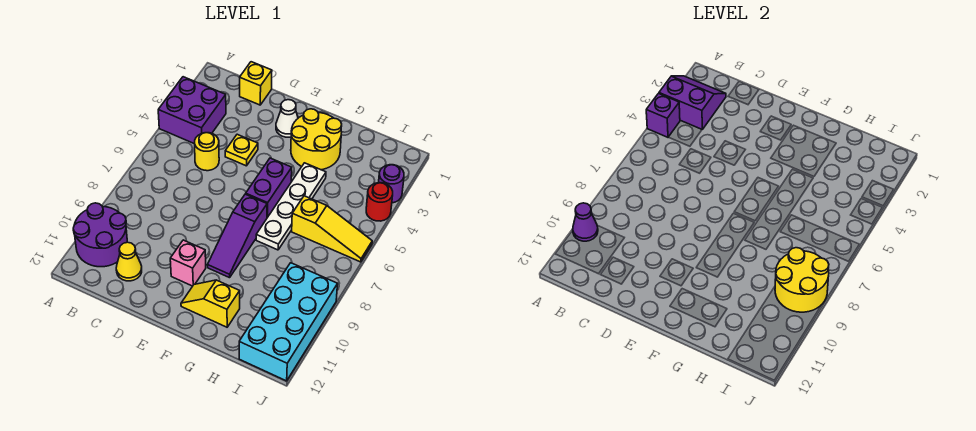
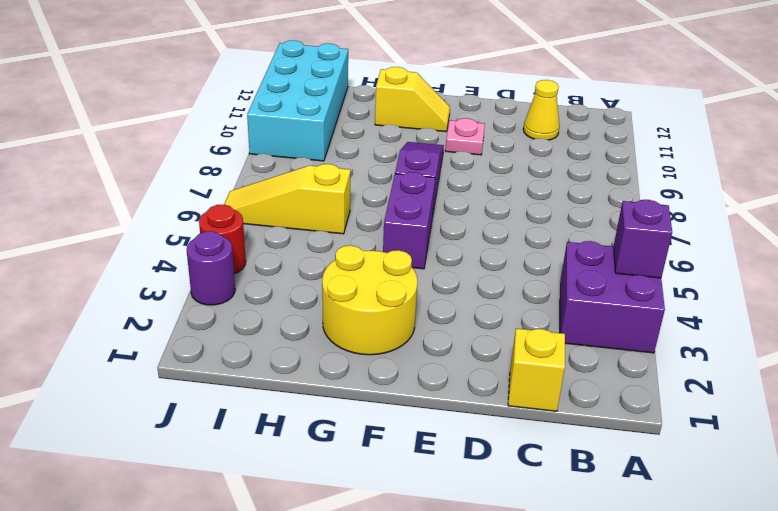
pink 1x1 plate [445,118,485,155] -> pink 1x1 brick [170,240,206,286]
none -> purple 2x2 round brick [73,203,127,267]
none -> yellow 1x1 round brick [195,133,219,171]
none -> yellow 1x1 plate [225,134,258,166]

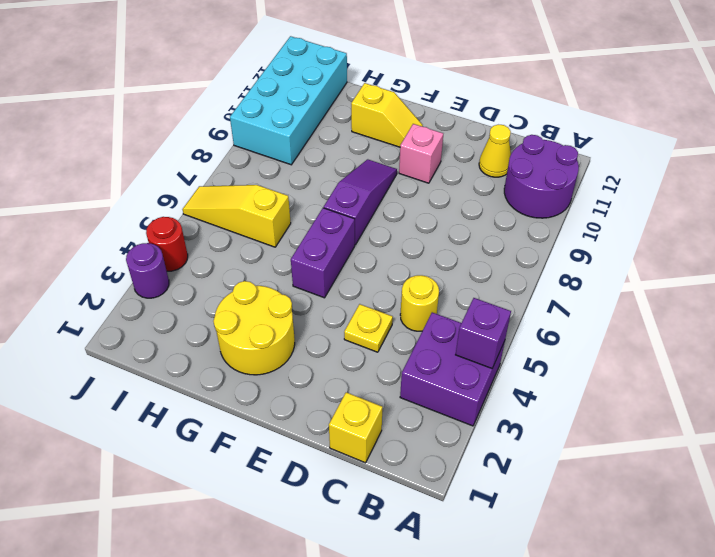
none -> white 1x1 cone [276,100,298,137]
none -> white 1x4 plate [256,163,326,250]
none -> purple 2x2 slope [659,76,726,129]

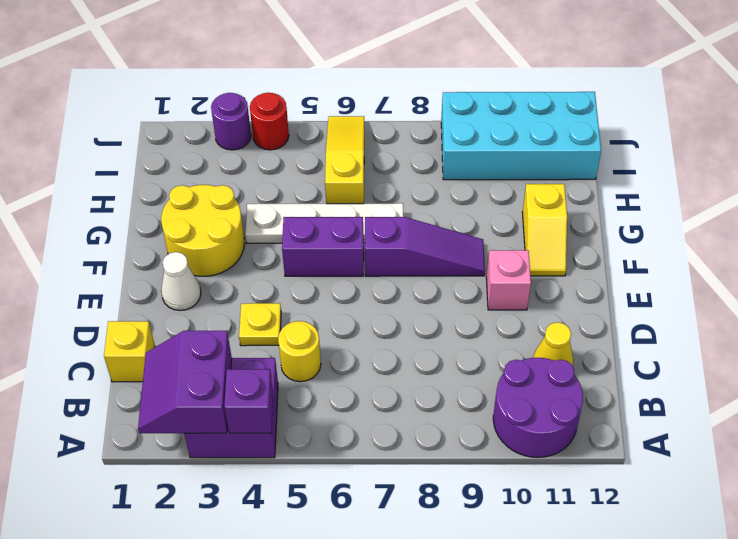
none -> purple 1x1 cone [573,203,598,241]
none -> yellow 2x2 round brick [775,248,829,312]

